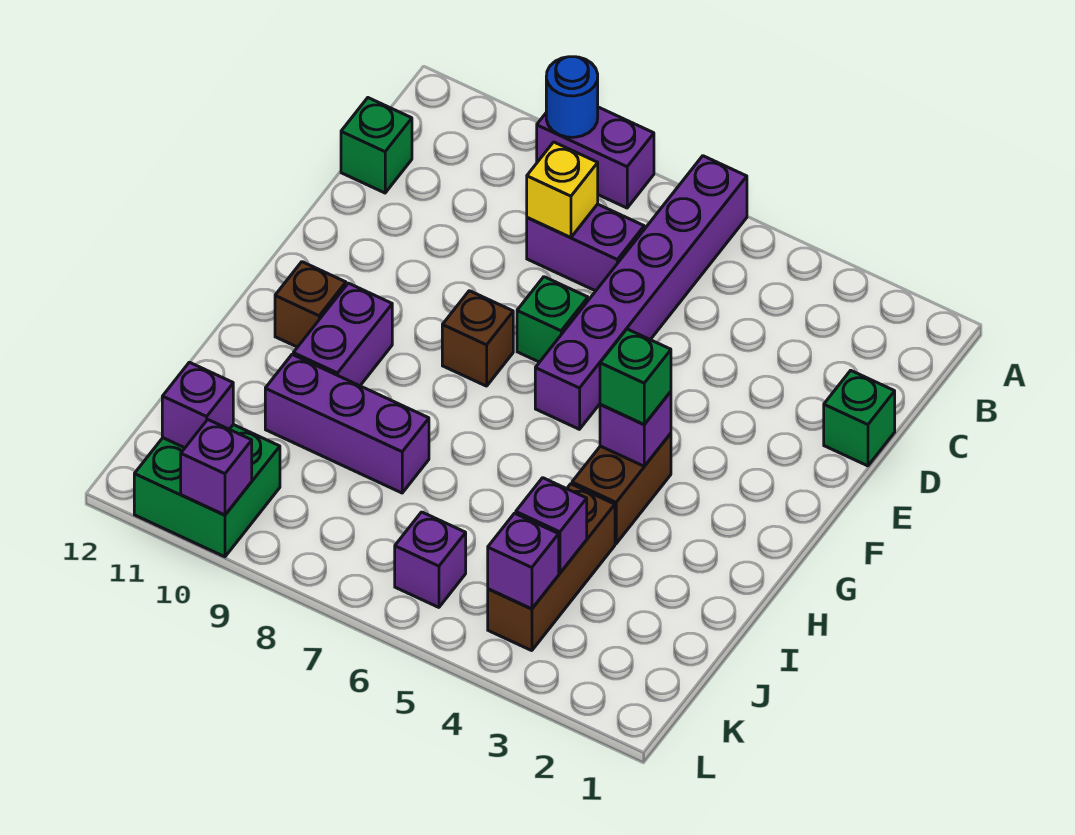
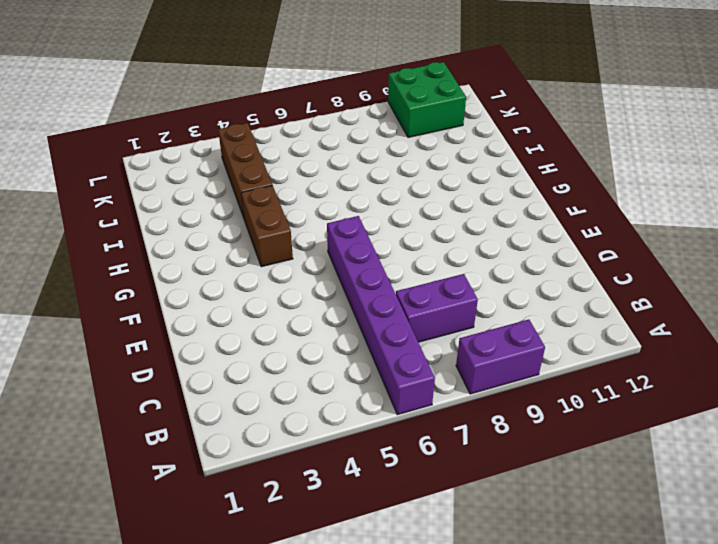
none -> green 1x1 brick [341,98,412,193]
none -> green 1x1 brick [824,370,895,466]
none -> green 1x1 brick [517,277,588,362]

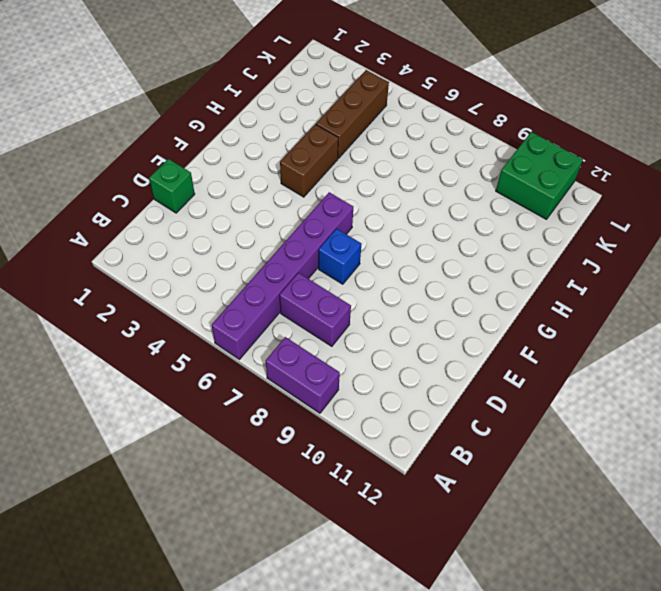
blue 1x1 brick [318,229,361,284] -> green 1x1 brick [517,277,588,362]
none -> green 1x1 brick [341,98,412,193]
none -> brown 1x1 brick [442,291,513,386]
none -> purple 1x2 brick [293,283,392,386]

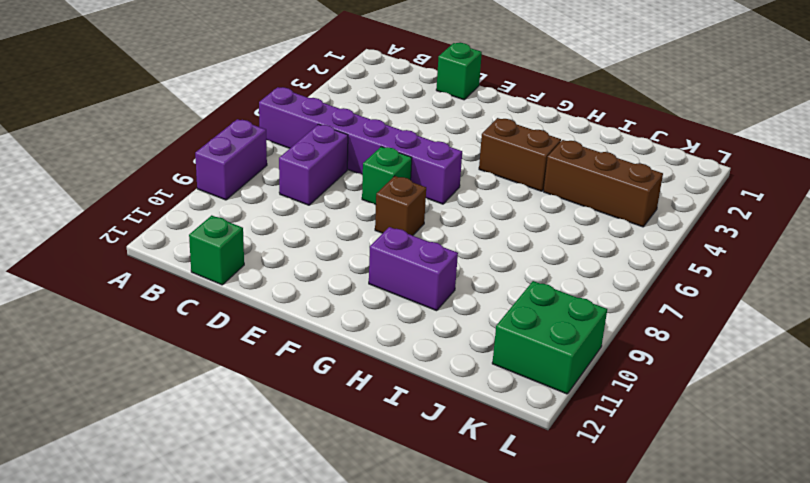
none -> brown 1x1 brick [275,262,346,347]
none -> purple 1x3 brick [265,355,429,493]
none -> purple 1x1 brick [395,512,466,607]

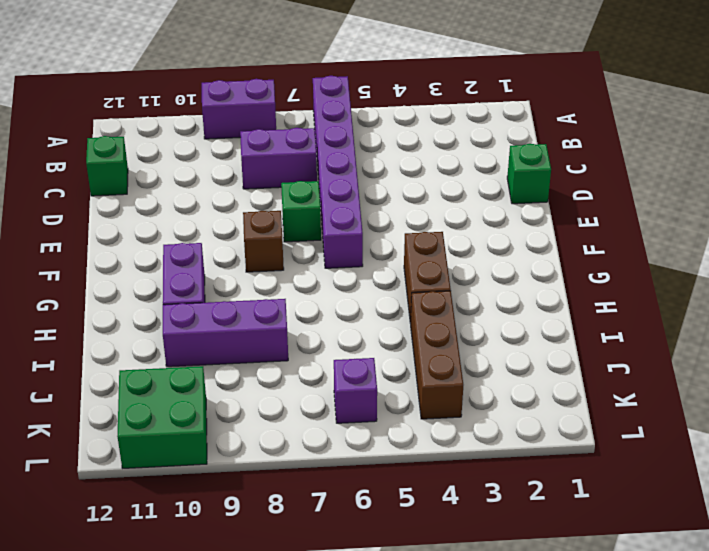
none -> brown 1x1 brick [275,262,346,347]
none -> blue 1x1 round brick [546,57,598,137]
none -> yellow 1x1 brick [527,142,598,237]

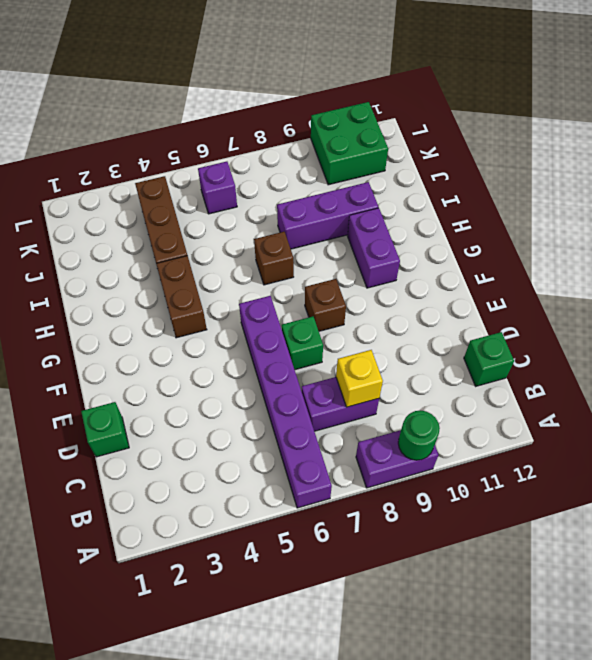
green 1x1 round brick [398,411,440,460] -> blue 1x1 round brick [546,57,598,137]
brown 1x1 brick [254,232,294,285] -> brown 1x1 brick moved to [275,262,346,347]
none -> purple 1x1 brick [600,392,671,466]
none -> purple 1x1 brick [516,478,587,573]
none -> purple 1x1 brick [488,513,559,609]

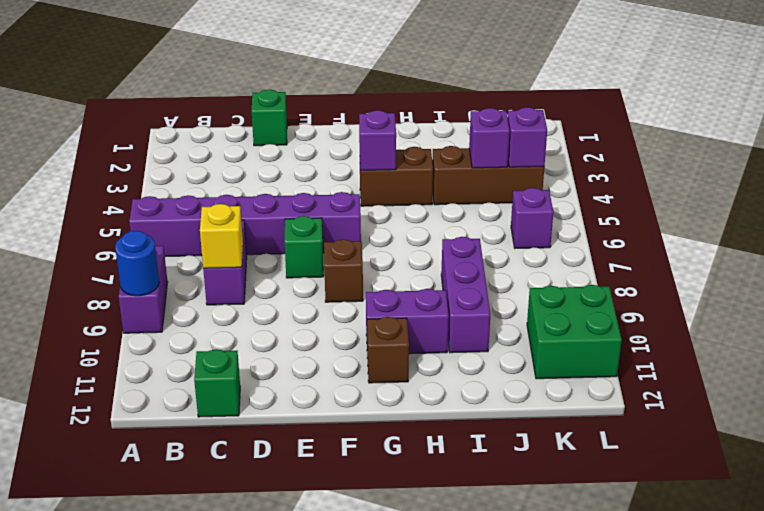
none -> purple 1x1 brick [162,362,233,448]
none -> purple 1x1 brick [181,420,252,515]
none -> green 1x1 brick [600,329,671,424]

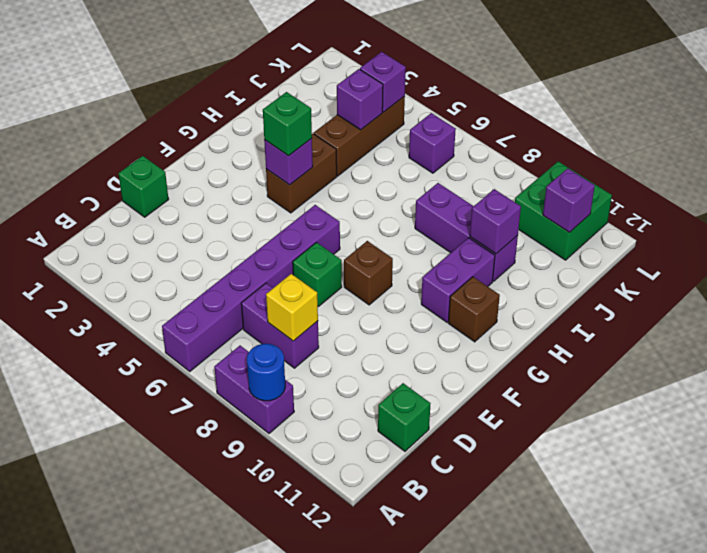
purple 1x1 brick [470,189,521,254] -> purple 1x1 brick moved to [181,420,252,515]

